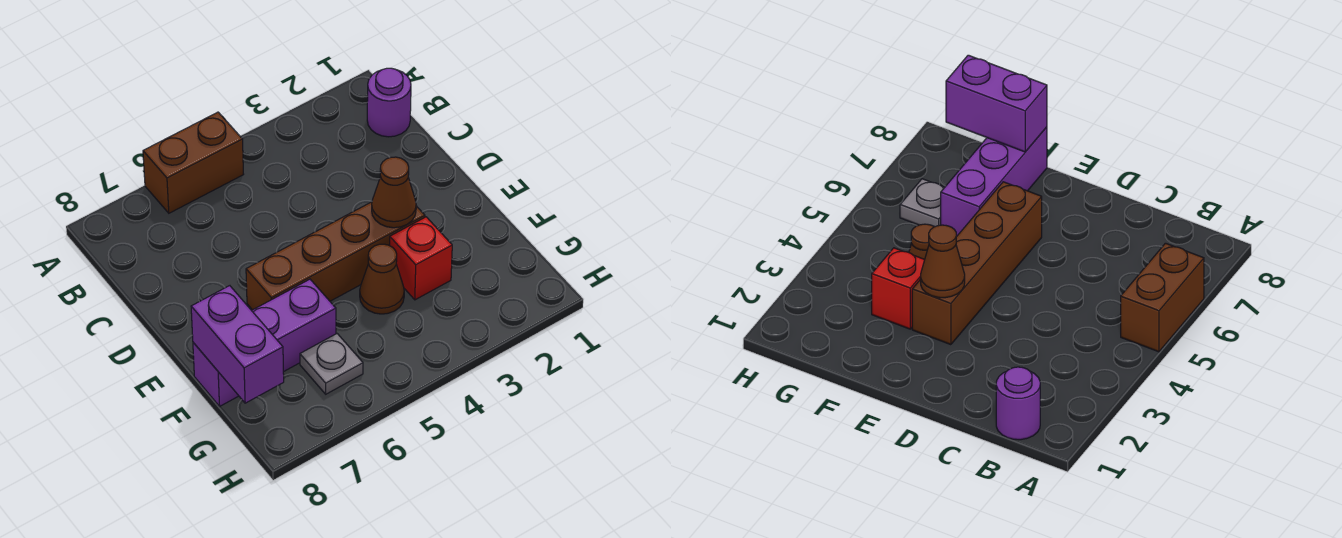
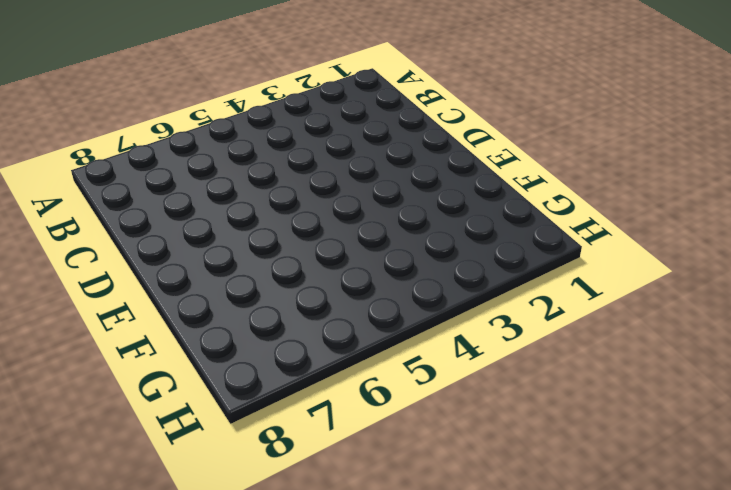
none -> brown 1x2 brick [143,112,244,213]
none -> purple 1x1 round brick [367,68,411,137]

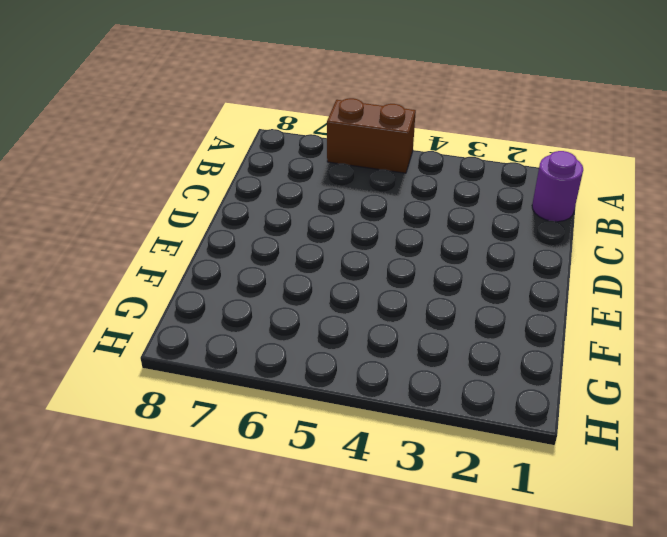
none -> brown 1x4 brick [246,202,425,310]
none -> red 1x1 brick [390,217,452,300]

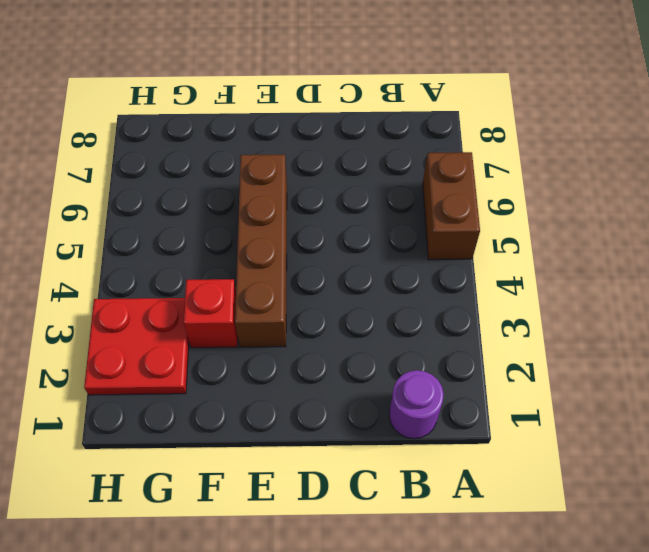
red 2x2 plate [84,298,189,395] -> none
none -> brown 1x1 cone [360,244,404,314]
none -> purple 1x3 brick [193,279,336,406]

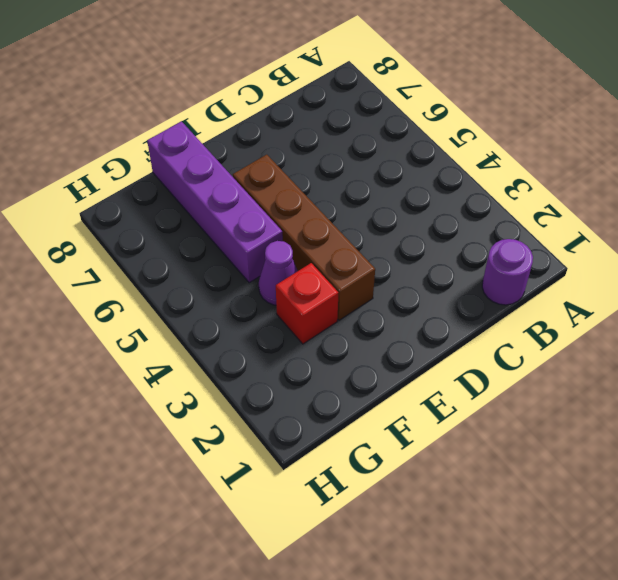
purple 1x1 cone [259,241,298,305] -> brown 1x1 cone [360,244,404,314]
purple 1x4 brick [147,121,283,283] -> purple 1x3 brick [193,279,336,406]
none -> brown 1x2 brick [143,112,244,213]
none -> grey 1x1 plate [300,334,363,394]

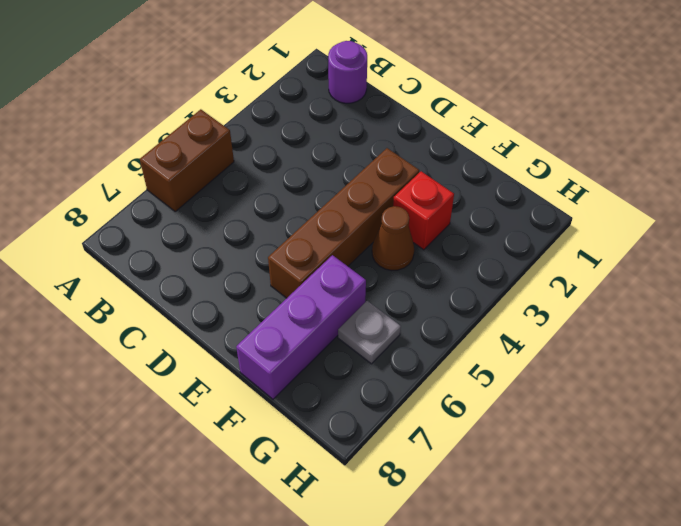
none -> brown 1x1 cone [372,157,416,228]
none -> purple 1x2 brick [191,286,284,403]

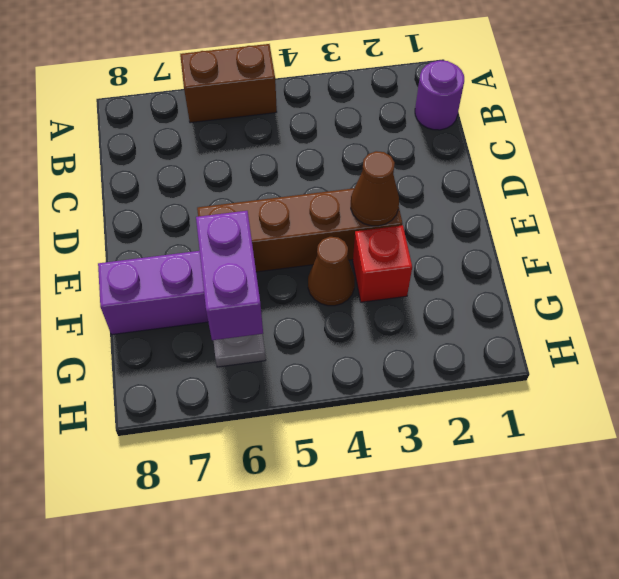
purple 1x2 brick [196,211,263,340] -> purple 1x2 brick moved to [191,286,284,403]

